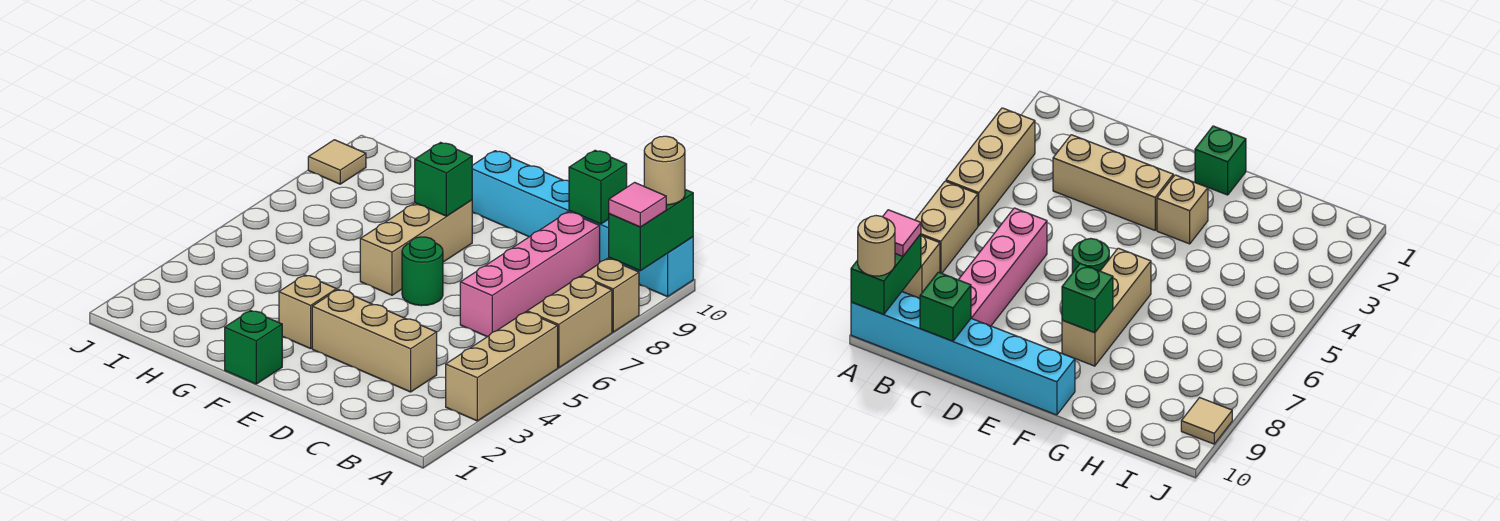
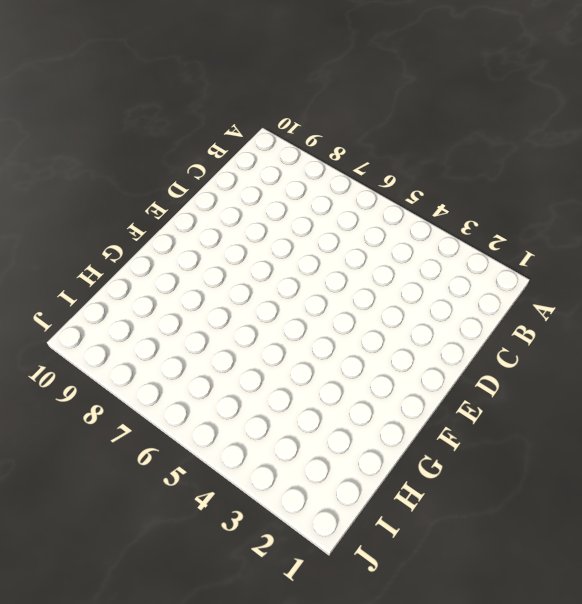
none -> tan 1x3 brick [446,312,558,421]
none -> tan 1x2 brick [527,276,612,368]
none -> tan 1x1 brick [582,259,639,332]

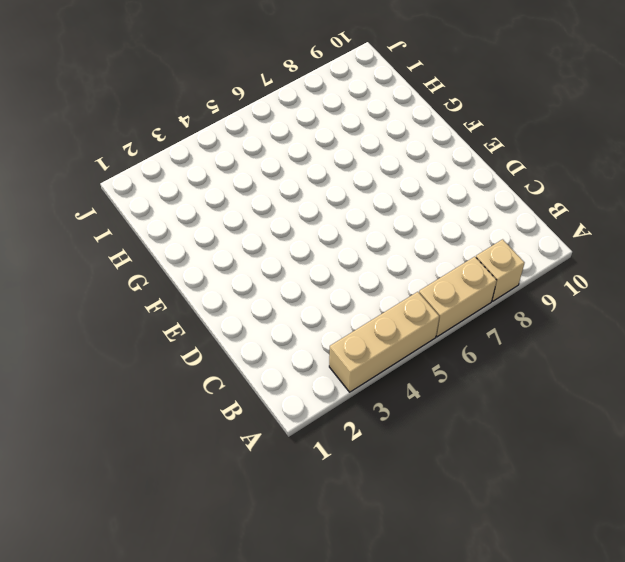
none -> cyan 1x6 brick [472,151,693,297]
none -> tan 1x3 brick [312,289,437,392]
none -> pink 1x4 brick [460,212,600,337]

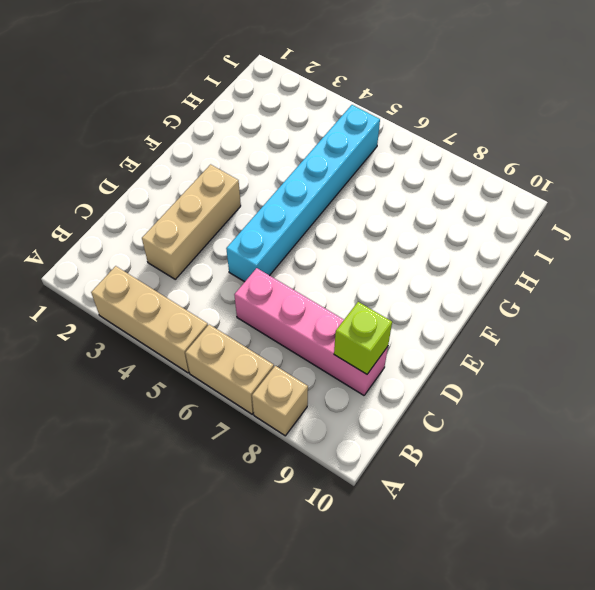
lime 1x1 brick [334,302,392,374] -> none
cyan 1x6 brick [226,105,380,282] -> cyan 1x6 brick moved to [472,151,693,297]
none -> green 1x1 round brick [402,237,443,306]
none -> green 1x1 brick [225,311,282,384]
none -> tan 1x1 brick [279,275,337,349]

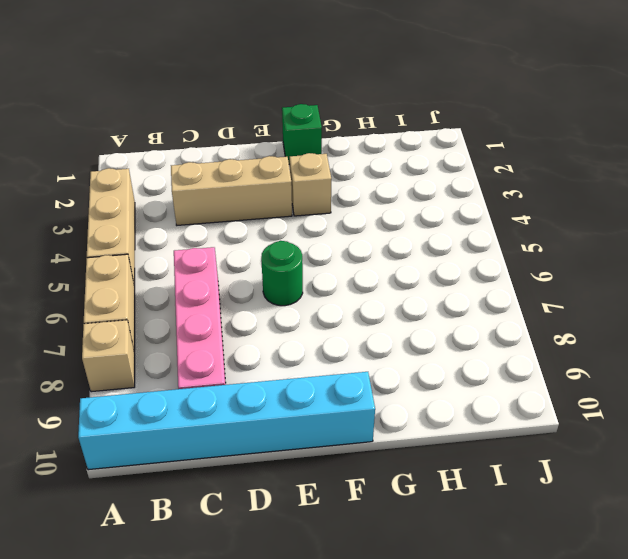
none -> tan 1x3 brick [360,200,472,295]
none -> tan 1x1 tile [308,140,366,184]
none -> green 1x2 brick [609,190,693,271]

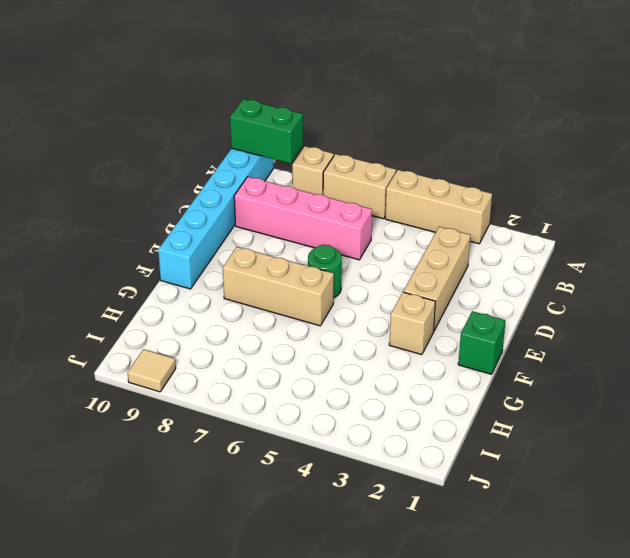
none -> green 1x1 brick [569,150,627,224]
none -> green 1x1 brick [415,142,472,216]
none -> pink 1x1 tile [609,182,666,227]

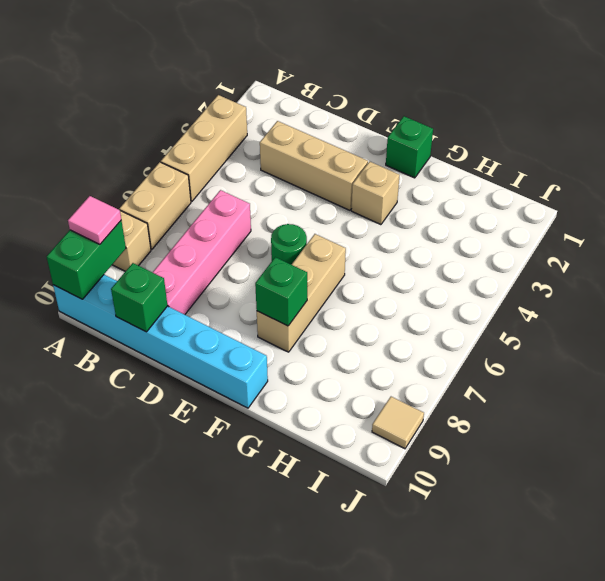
none -> tan 1x1 round brick [644,136,685,205]

